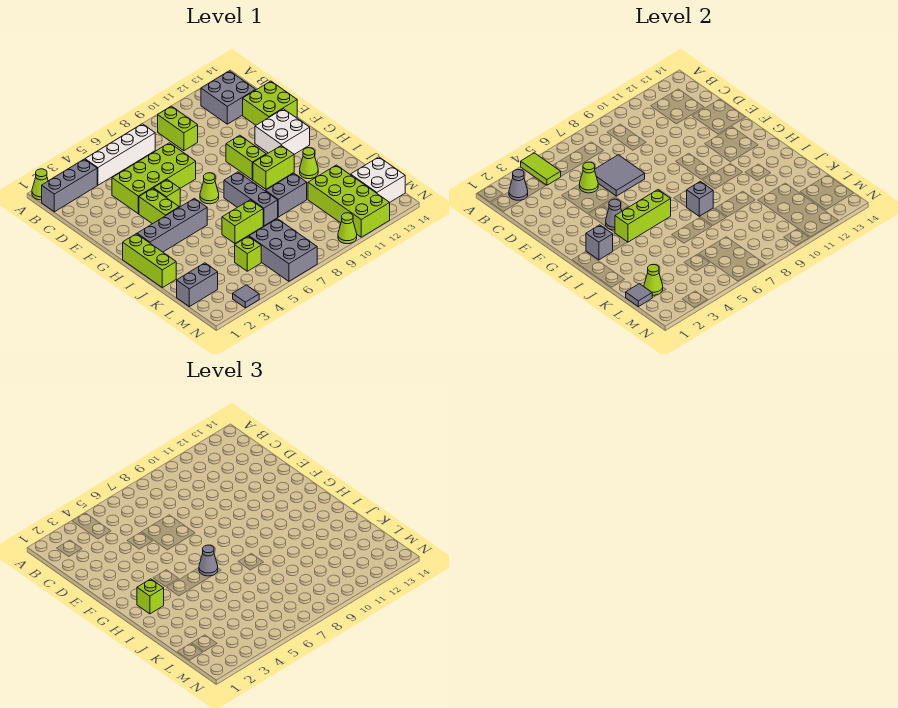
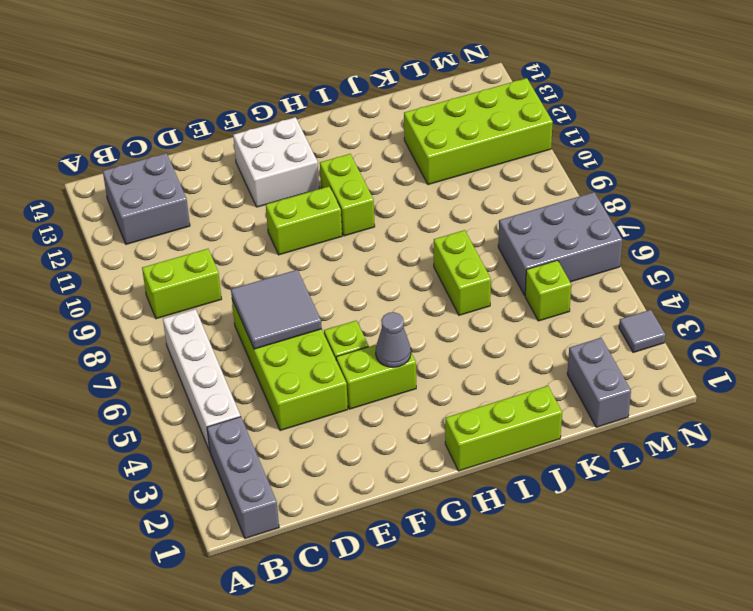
none -> lime 1x1 cone [32,169,48,200]
none -> lime 2x2 brick [243,81,297,125]
none -> lime 1x1 cone [200,173,219,204]
none -> grey 1x4 brick [137,198,207,252]

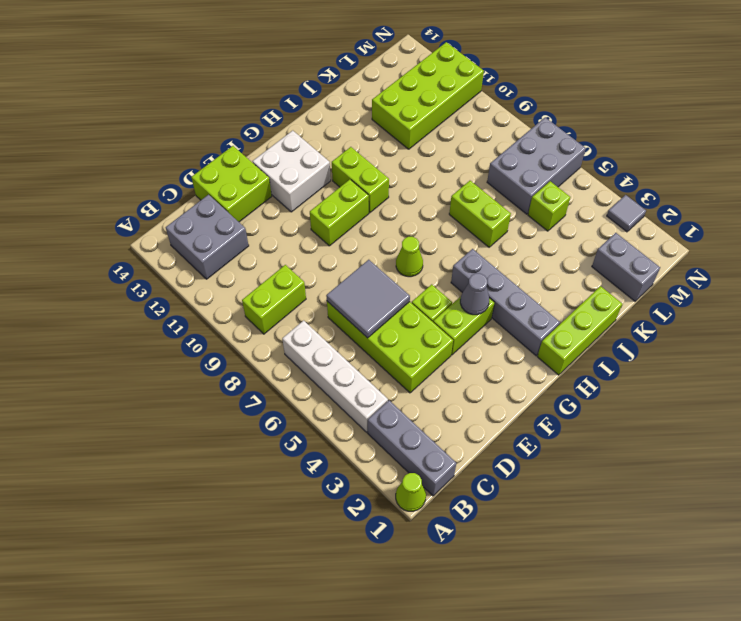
none -> grey 1x3 brick [224,172,278,226]
none -> lime 1x1 cone [300,148,318,179]
none -> grey 1x2 brick [266,173,307,217]
none -> white 2x2 brick [351,157,405,202]

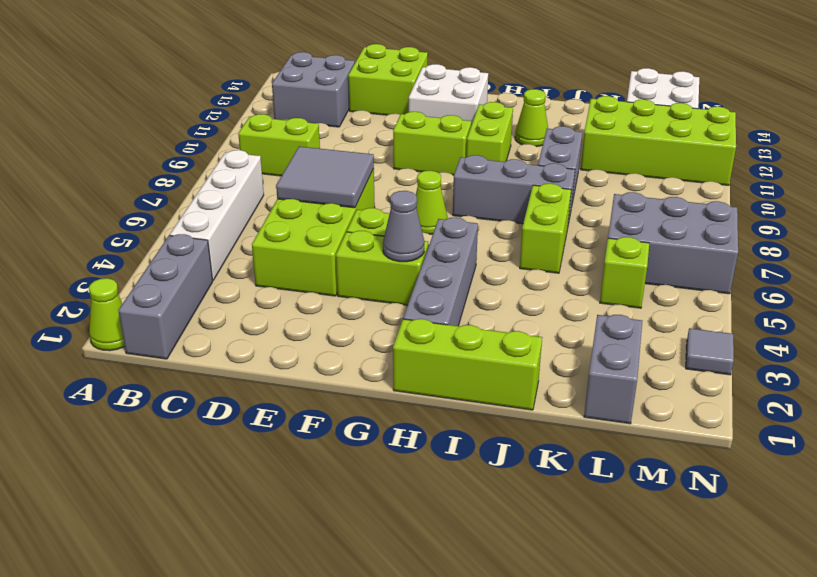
none -> lime 1x1 cone [338,213,357,244]
none -> lime 1x2 tile [521,153,561,185]
none -> grey 1x1 cone [509,170,528,200]
none -> lime 1x1 cone [580,162,598,193]

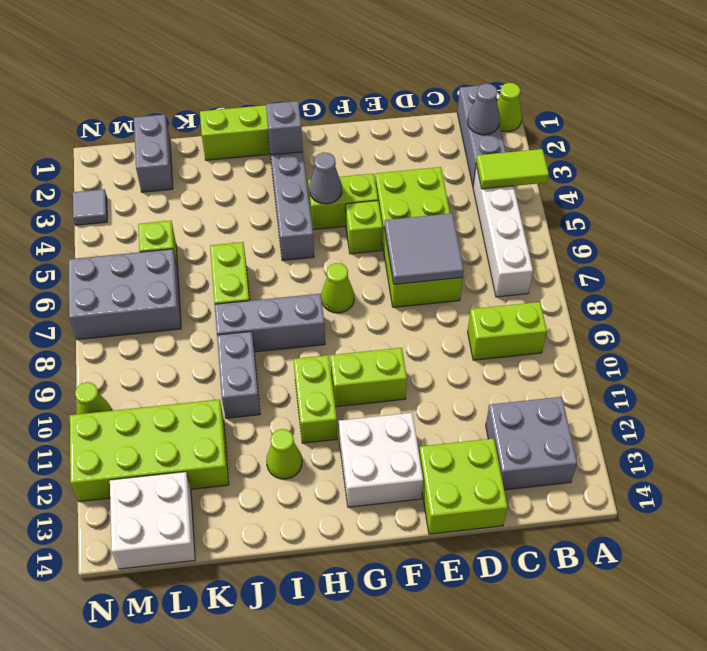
none -> lime 1x1 cone [580,162,598,193]
none -> lime 1x3 brick [615,190,671,242]
none -> grey 1x1 brick [687,181,713,216]
none -> grey 1x1 tile [626,284,652,307]

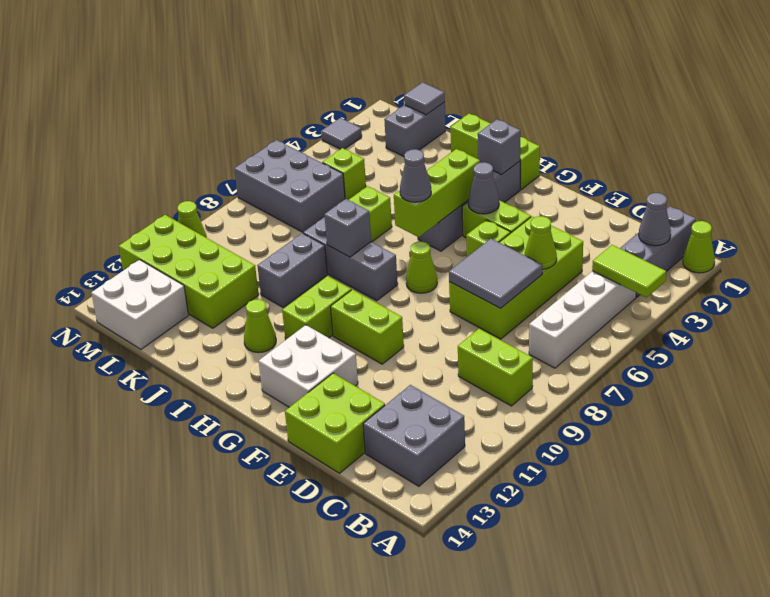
none -> lime 1x1 cone [644,265,663,295]
none -> lime 1x1 brick [137,579,164,614]

